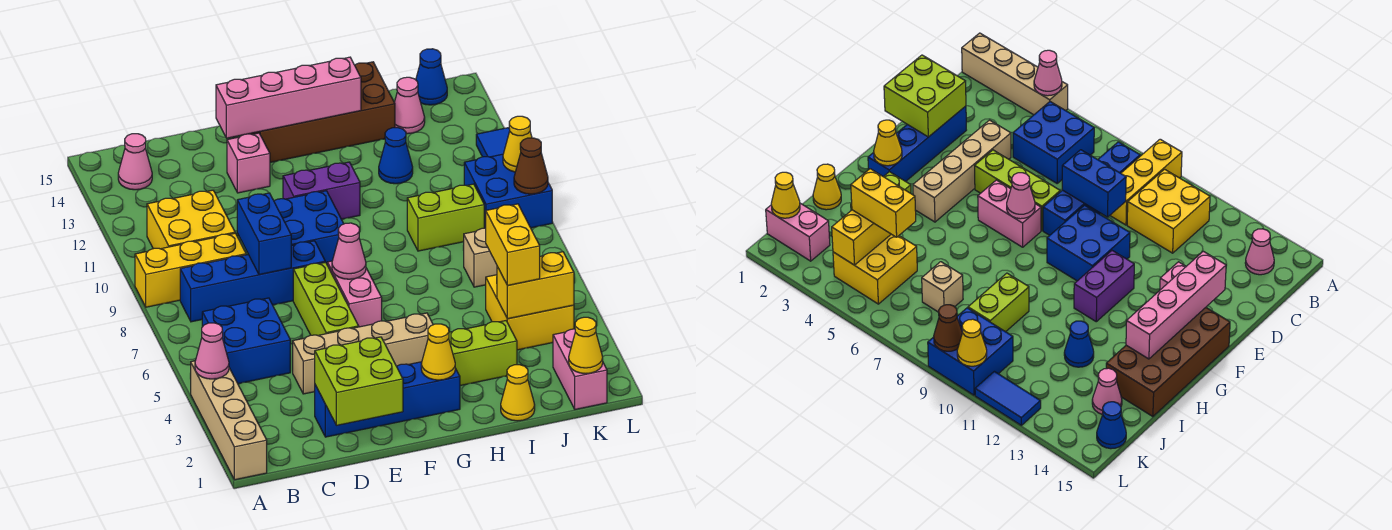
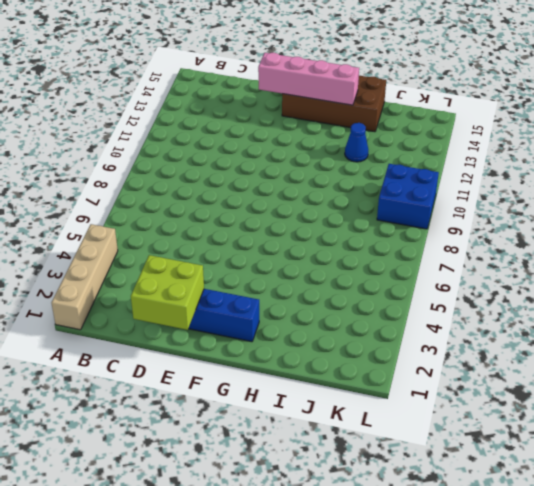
none -> yellow 1x3 brick [135,233,246,307]
none -> blue 2x2 brick [202,298,290,384]
none -> blue 1x4 brick [180,241,325,322]
none -> yellow 2x2 brick [147,190,235,249]

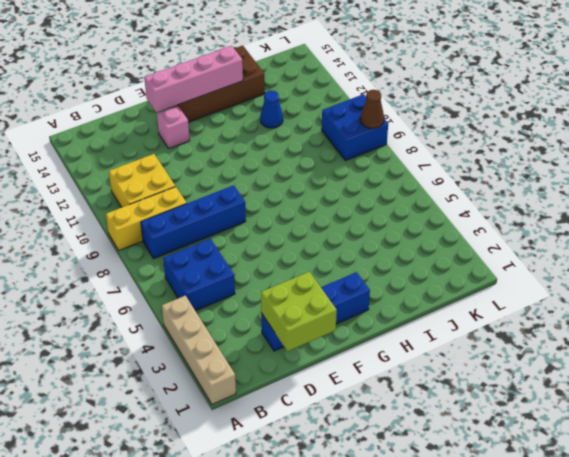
none -> pink 1x1 cone [118,134,152,190]
none -> tan 1x4 brick [293,313,433,394]
none -> lime 1x3 brick [293,262,359,335]
none -> blue 2x2 brick [274,191,344,264]

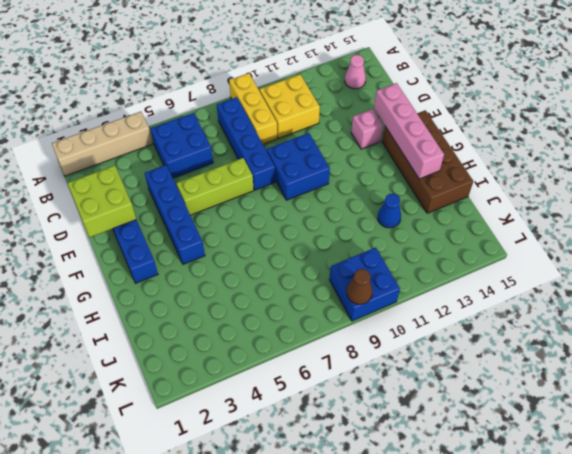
blue 1x4 brick [145,165,205,264] -> tan 1x4 brick [293,313,433,394]
none -> pink 1x2 brick [327,261,382,327]
none -> purple 1x2 brick [283,162,360,219]
none -> lime 1x2 brick [449,321,517,385]
none -> yellow 1x1 cone [501,365,535,421]

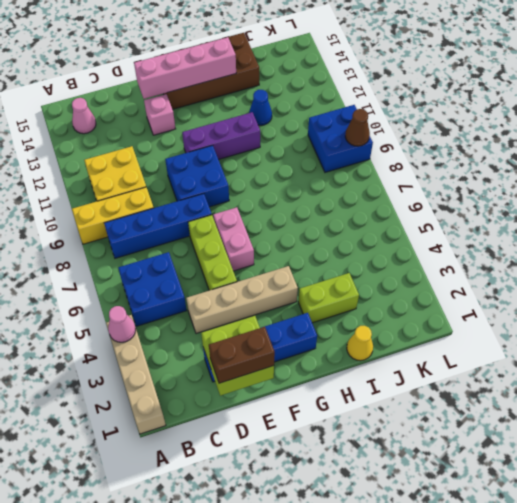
brown 1x2 brick [209,327,275,383] -> none
purple 1x3 brick [182,112,260,159] -> purple 1x2 brick [283,162,360,219]
none -> lime 1x2 brick [407,184,484,251]
none -> yellow 2x2 brick [486,275,574,350]
none -> tan 1x1 brick [464,228,497,287]
none -> pink 1x1 cone [394,77,425,134]

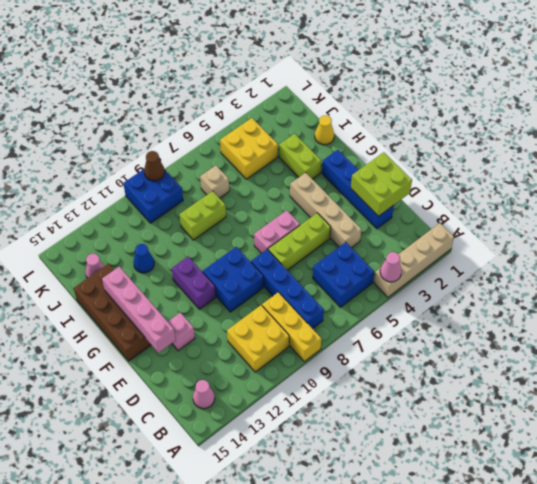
lime 1x2 brick [180,191,226,240] -> lime 1x2 brick turned to [407,184,484,251]
none -> pink 1x2 brick [553,329,607,409]
none -> blue 1x1 cone [416,49,447,105]
none -> blue 1x2 tile [476,128,510,157]
none -> blue 1x2 brick [237,193,291,275]

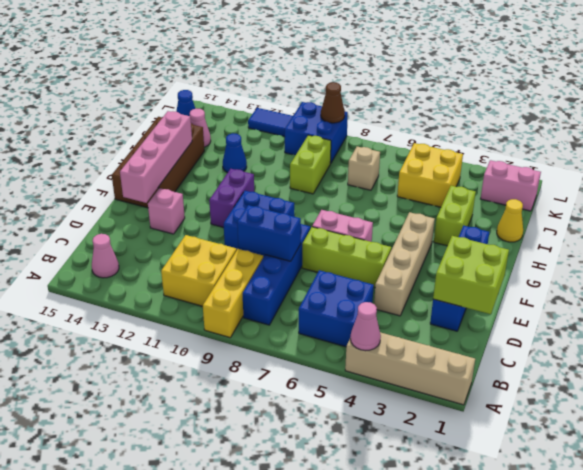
none -> pink 1x1 cone [332,223,366,279]
none -> yellow 1x1 cone [421,324,455,380]
none -> yellow 1x2 brick [497,252,574,319]
none -> yellow 1x1 cone [569,317,603,374]

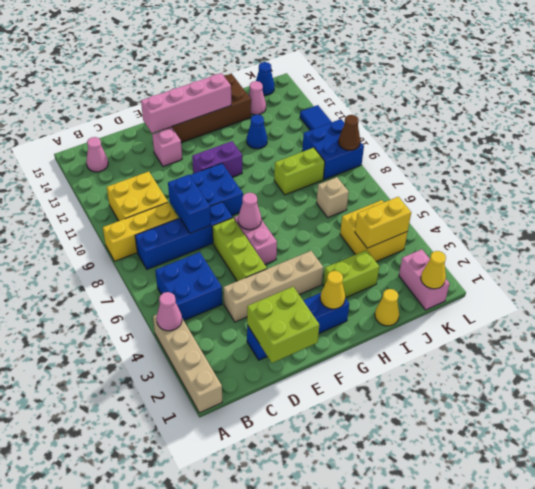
none -> yellow 1x1 cone [503,116,532,172]
none -> yellow 1x2 brick [486,204,540,285]

